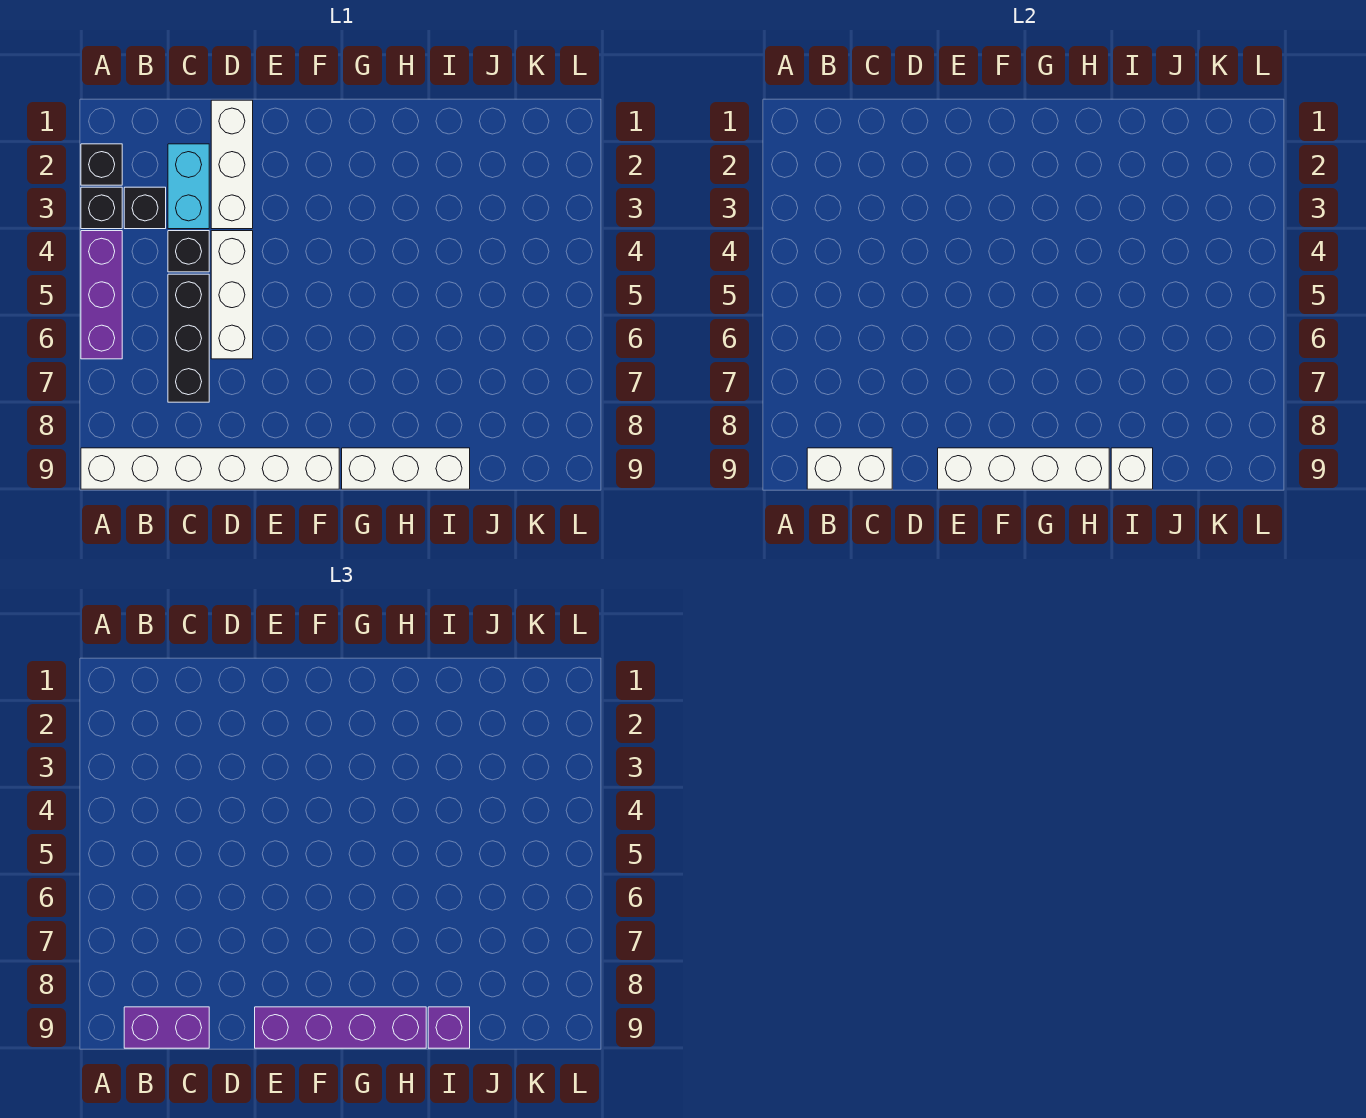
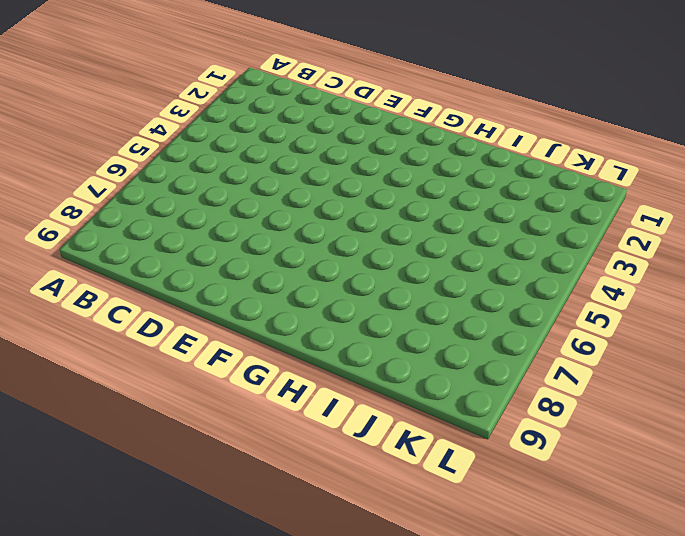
none -> black 1x1 brick [81,144,122,185]
none -> black 1x1 brick [81,187,122,229]
none -> purple 1x3 brick [81,231,122,359]

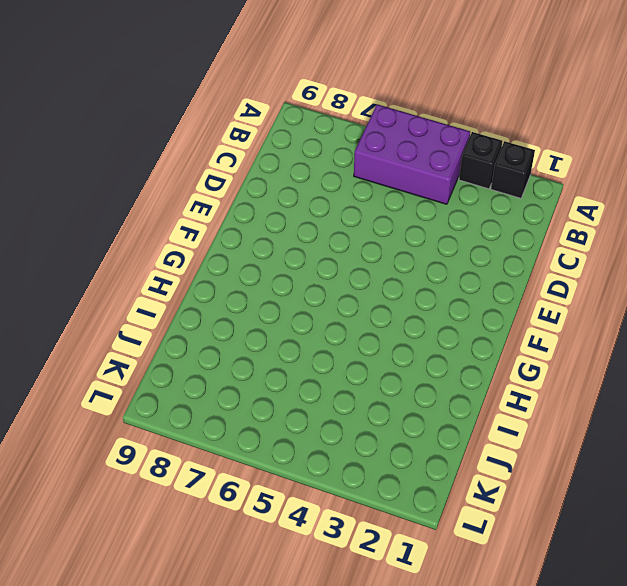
purple 2x3 brick [354,104,470,204] -> purple 1x3 brick [81,231,122,359]
none -> white 1x6 brick [81,448,339,489]
none -> black 1x1 brick [124,187,166,229]
none -> cyan 1x2 brick [168,144,209,229]

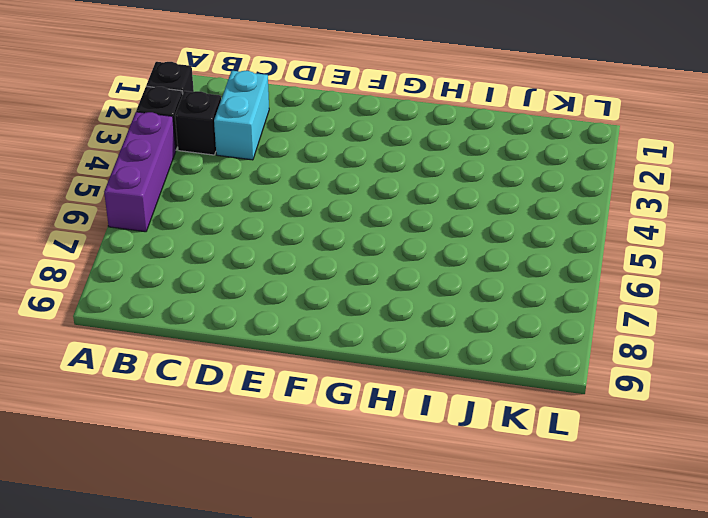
none -> white 1x6 brick [81,448,339,489]
none -> black 1x1 brick [168,231,209,272]
none -> black 1x3 brick [168,274,209,402]

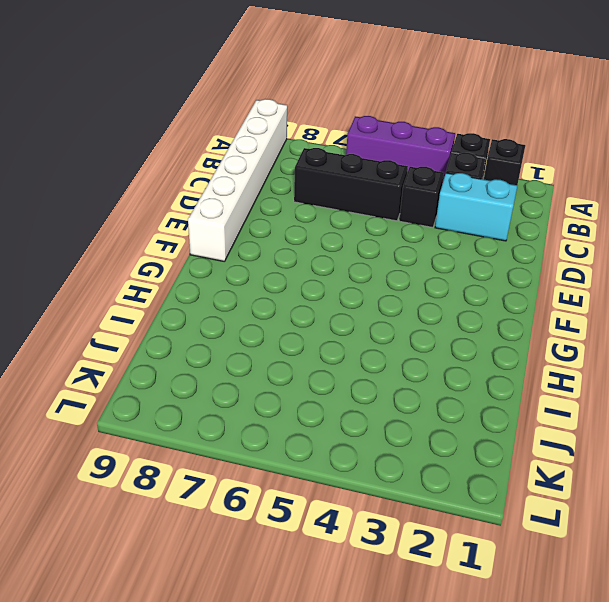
none -> white 1x3 brick [211,100,253,229]
none -> white 1x3 brick [211,231,253,359]
none -> white 1x3 brick [342,448,470,489]

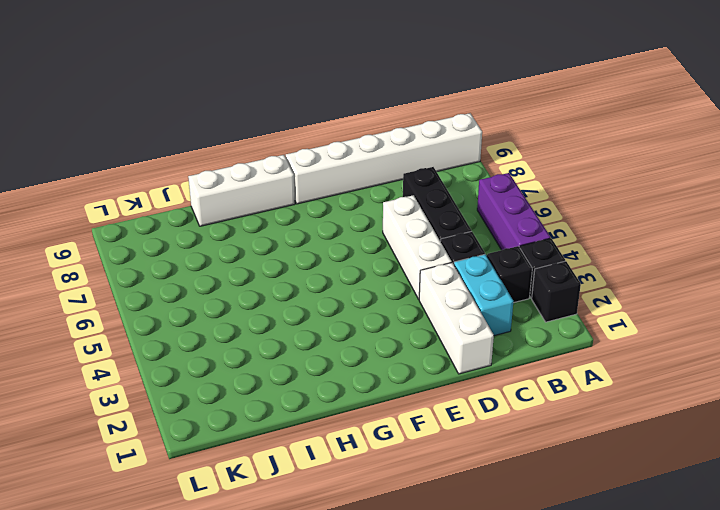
none -> white 1x2 brick [807,448,892,489]
none -> white 1x4 brick [938,448,1109,489]
none -> white 1x1 brick [1111,448,1153,489]

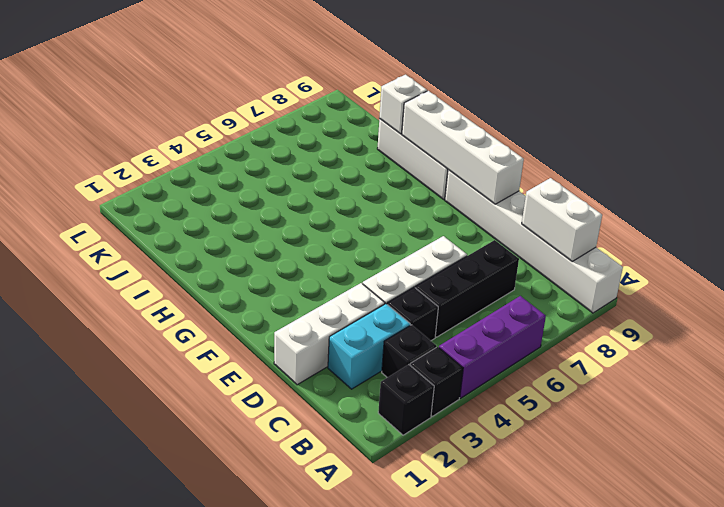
none -> purple 1x2 brick [124,1007,209,1048]
none -> purple 1x4 brick [255,1007,426,1048]
none -> purple 1x1 brick [428,1007,470,1048]

